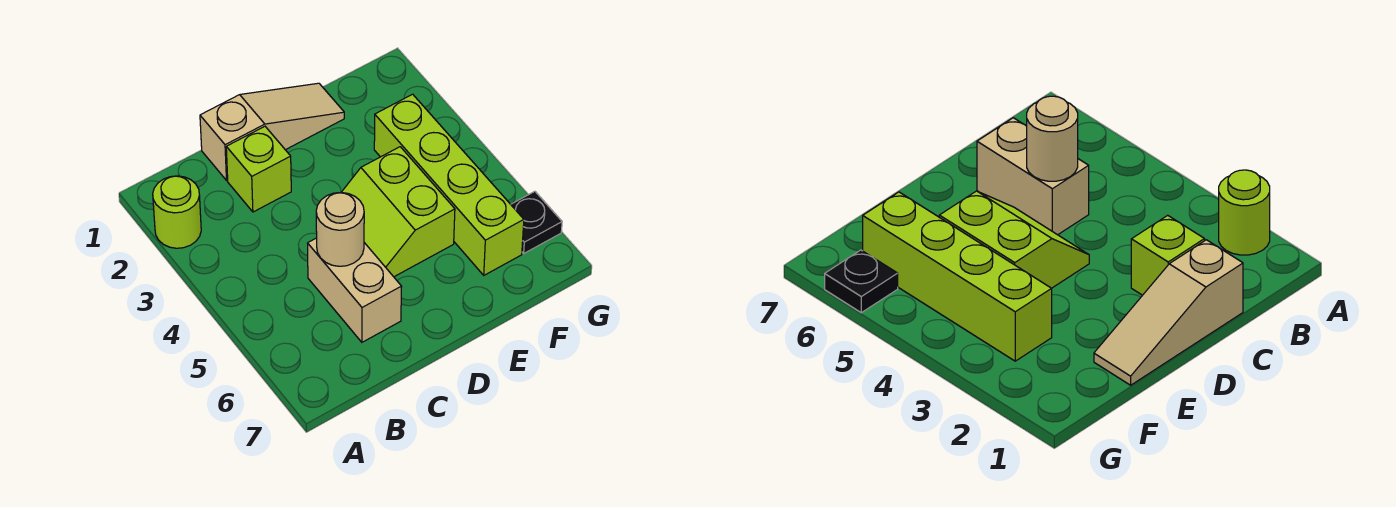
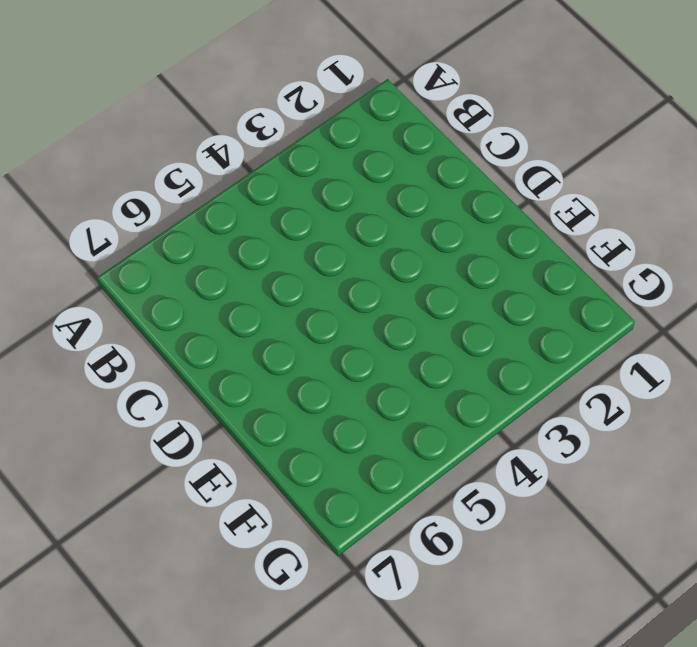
none -> lime 1x1 round brick [153,176,201,248]
none -> tan 1x3 slope [200,83,344,180]

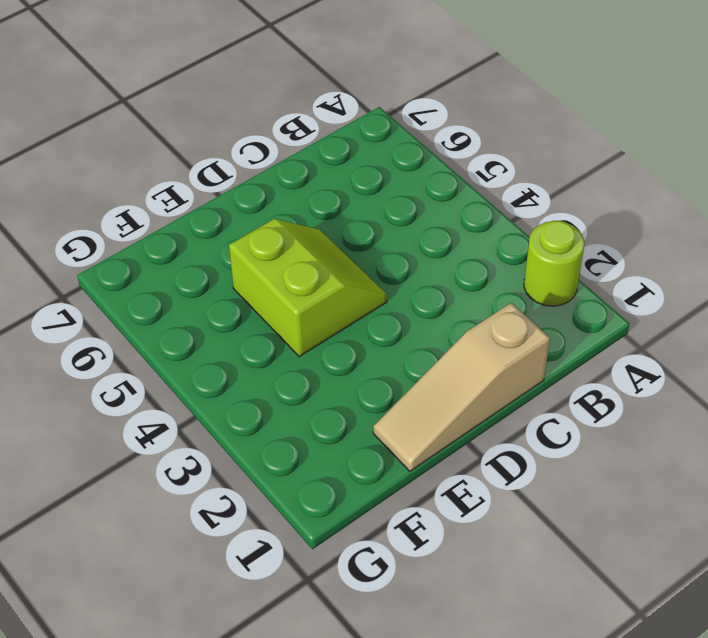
none -> lime 1x1 brick [226,126,291,212]
none -> tan 1x2 brick [308,238,402,342]

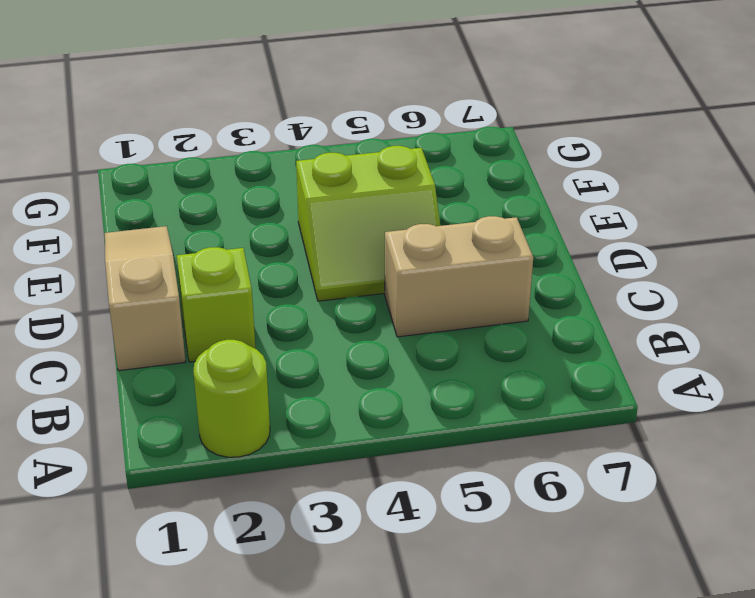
none -> lime 1x4 brick [374,94,524,275]
none -> black 1x1 plate [511,191,562,253]

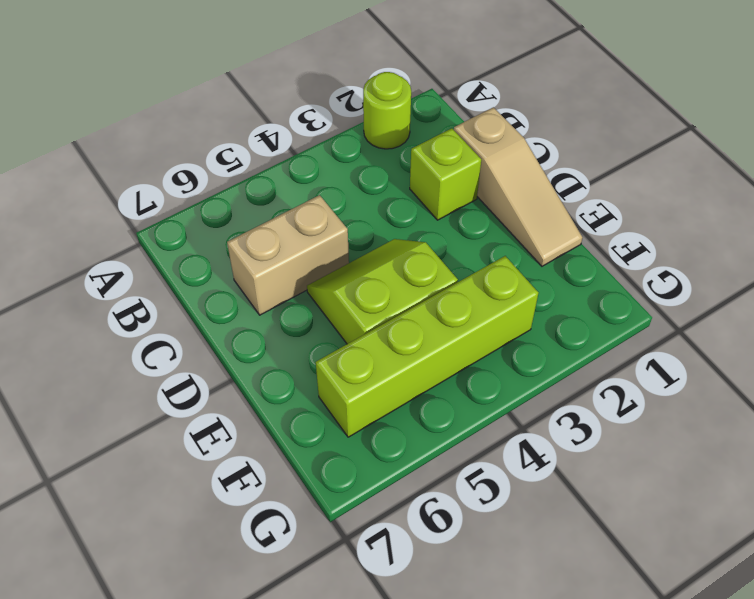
none -> black 1x1 plate [511,191,562,253]
none -> tan 1x1 round brick [316,192,364,266]

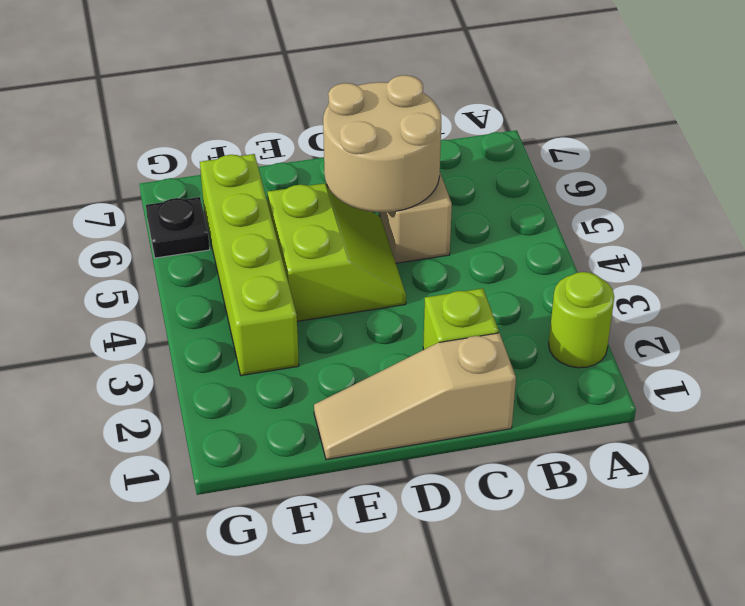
tan 2x2 round brick [323,75,441,212] -> tan 1x1 round brick [316,192,364,266]

